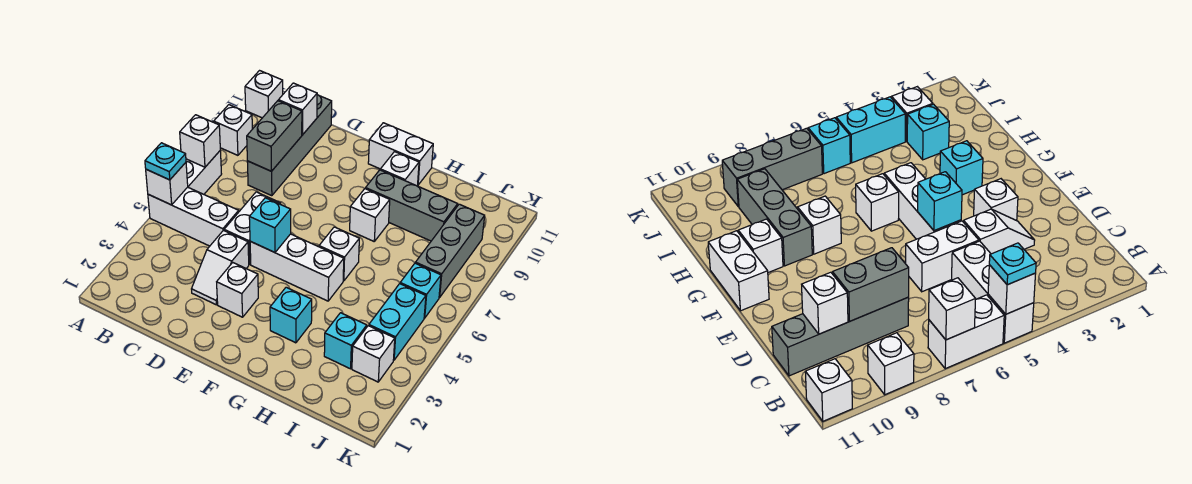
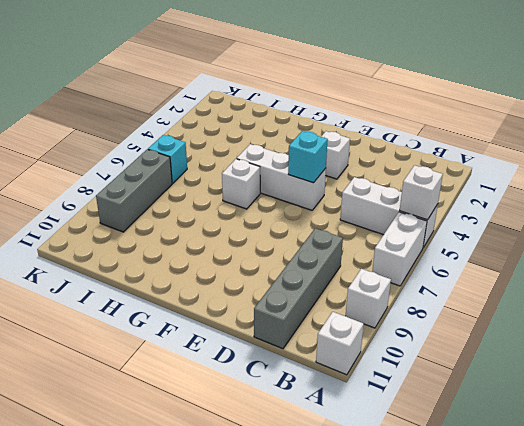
none -> white 1x2 slope [192,230,249,305]
none -> white 1x2 brick [224,192,281,265]
none -> white 1x2 brick [368,123,433,185]

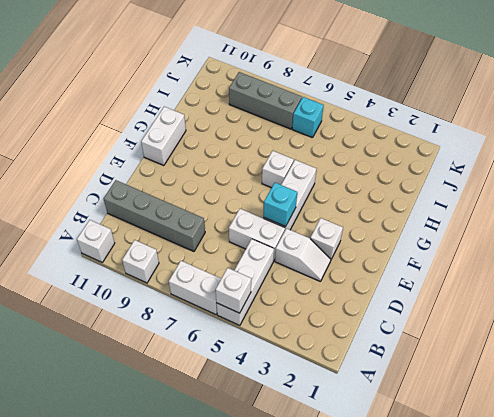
none -> cyan 1x1 brick [270,287,312,343]
none -> white 1x1 brick [350,189,390,241]
none -> grey 1x3 brick [365,170,458,241]

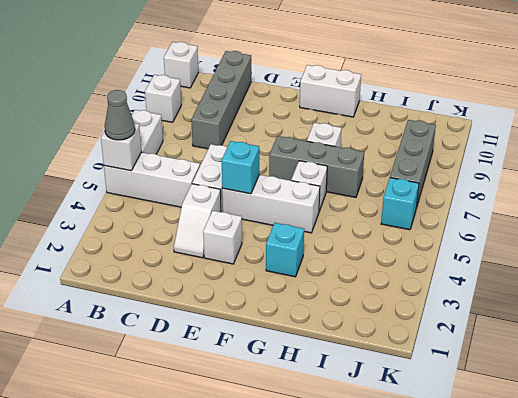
grey 1x1 cone [105,90,135,140] -> cyan 1x1 plate [145,143,186,180]
grey 1x3 brick [269,136,364,197] -> grey 1x3 brick moved to [365,170,458,241]
none -> white 1x1 brick [380,152,419,186]
none -> cyan 1x1 brick [324,313,367,369]
none -> white 1x1 brick [352,326,395,382]

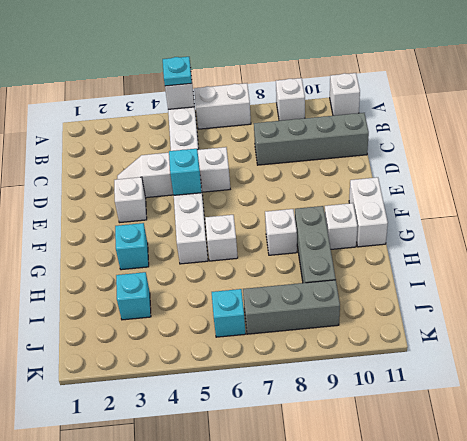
none -> white 1x1 brick [352,326,395,382]
none -> cyan 1x2 brick [369,284,426,360]
none -> white 1x1 brick [180,115,220,167]

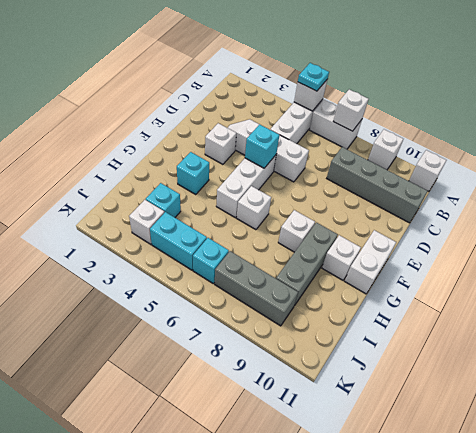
none -> grey 1x2 brick [247,101,302,171]
none -> white 1x1 brick [278,83,317,135]

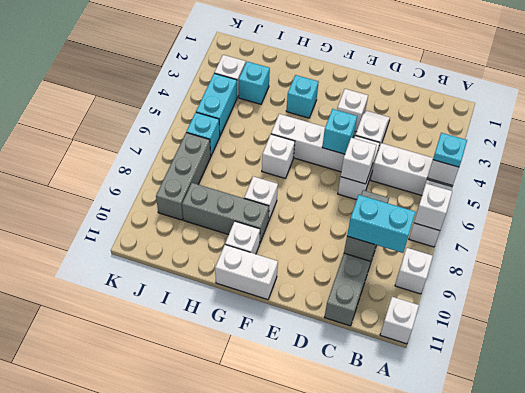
cyan 1x2 brick [347,195,416,253] -> none
white 1x1 brick [341,138,376,184] -> white 1x1 brick moved to [278,83,317,135]

